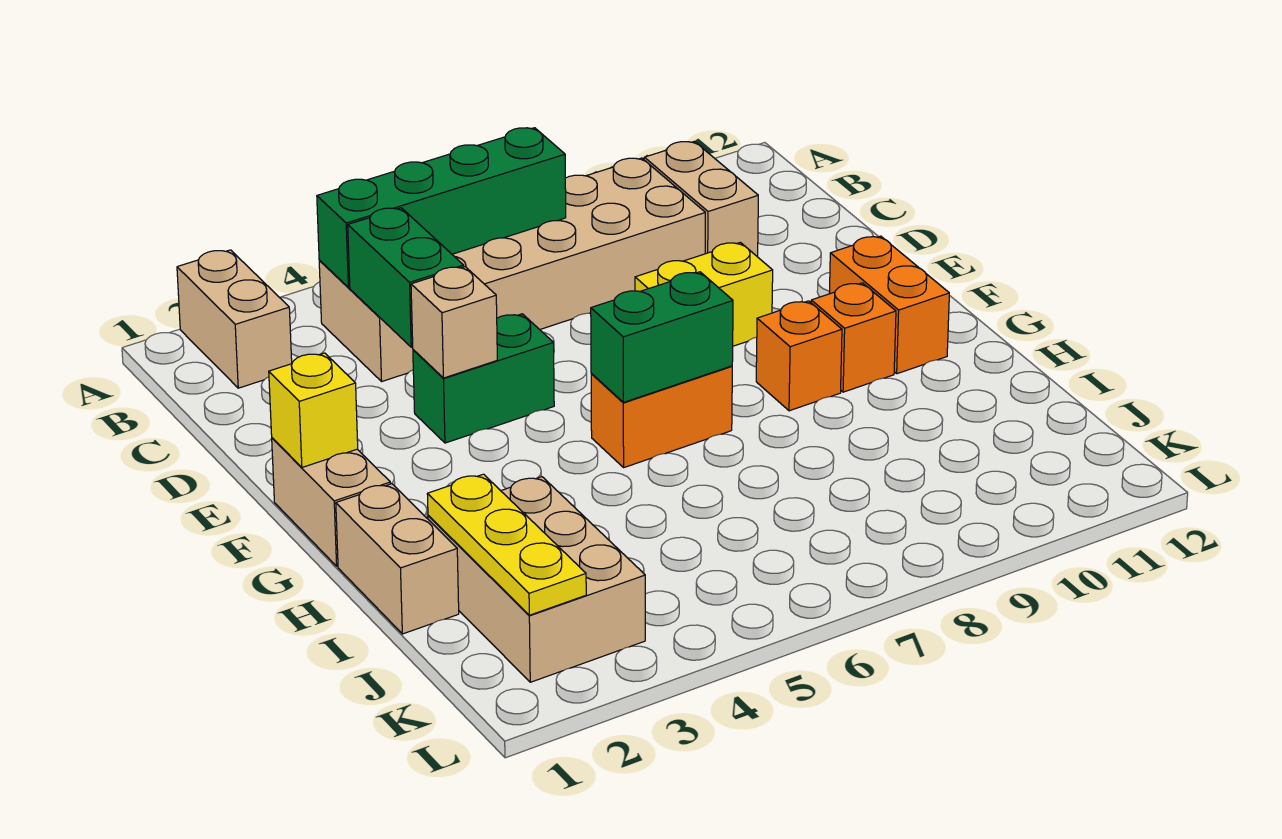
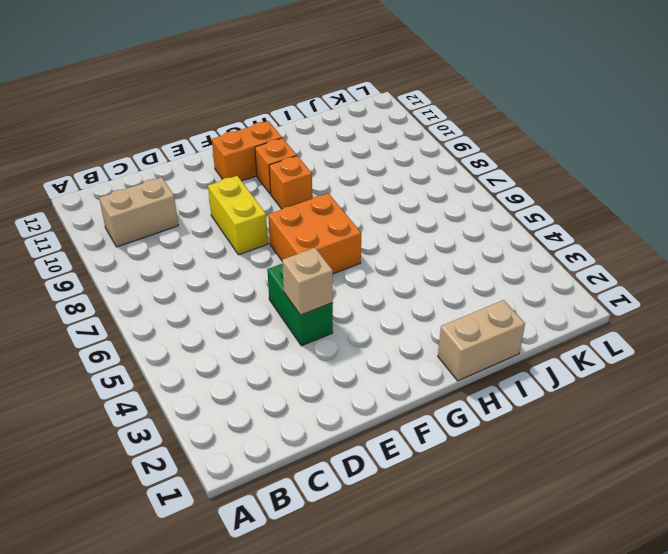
orange 2x2 brick [268,193,361,274] -> orange 1x2 brick [591,366,732,467]
none -> tan 1x2 brick [177,250,292,388]
none -> tan 2x6 brick [319,158,705,381]
none -> tan 1x2 brick [272,438,390,566]

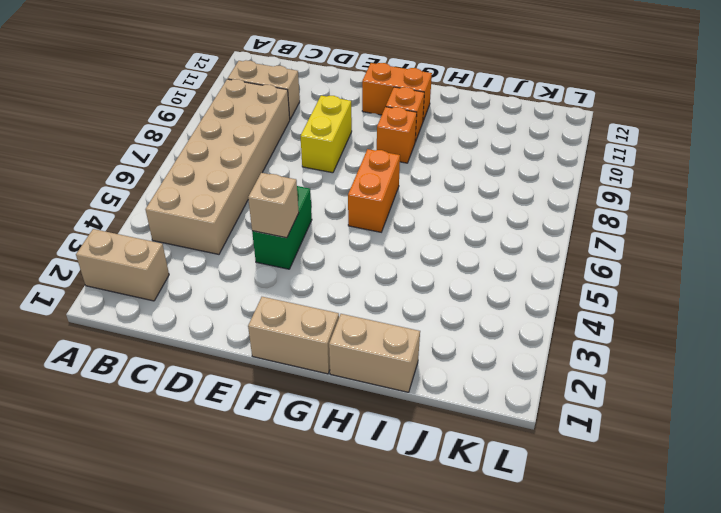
none -> tan 2x3 brick [428,477,645,682]
none -> green 1x4 brick [317,128,566,287]
none -> green 1x2 brick [348,208,464,347]

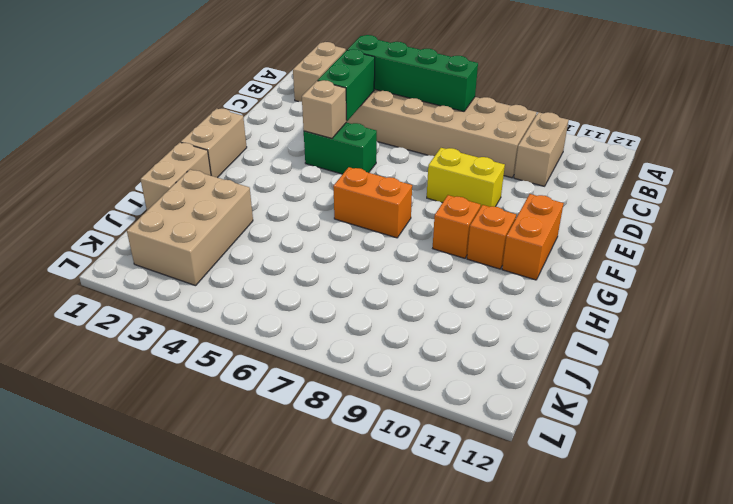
none -> yellow 1x1 brick [269,353,358,467]
none -> green 1x2 brick [591,272,733,402]
none -> yellow 1x3 plate [427,474,586,615]

